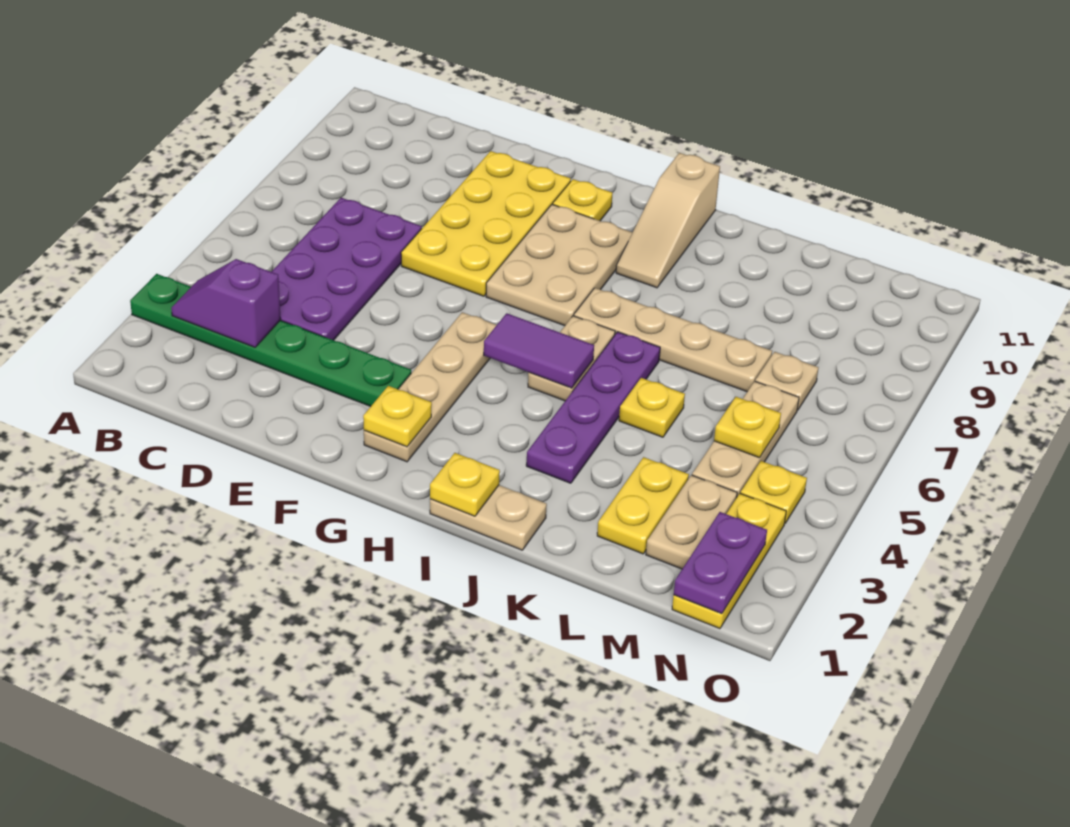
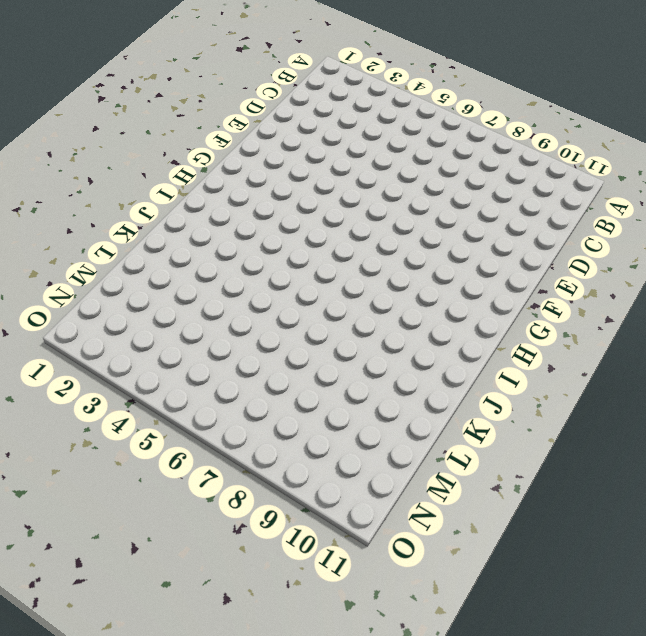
none -> green 1x6 plate [130,274,411,407]
none -> purple 2x4 plate [272,198,422,340]
none -> yellow 2x4 plate [401,151,571,296]

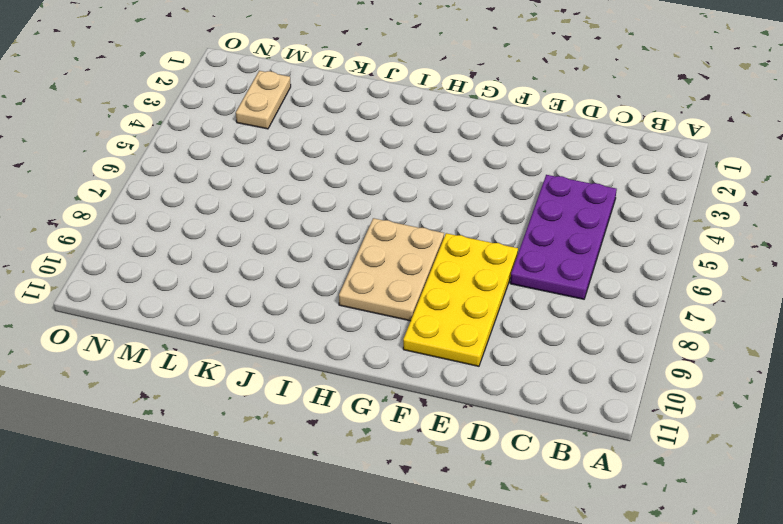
none -> green 1x6 plate [130,274,411,407]
none -> tan 1x4 plate [364,312,496,462]
none -> yellow 1x1 plate [553,179,613,221]

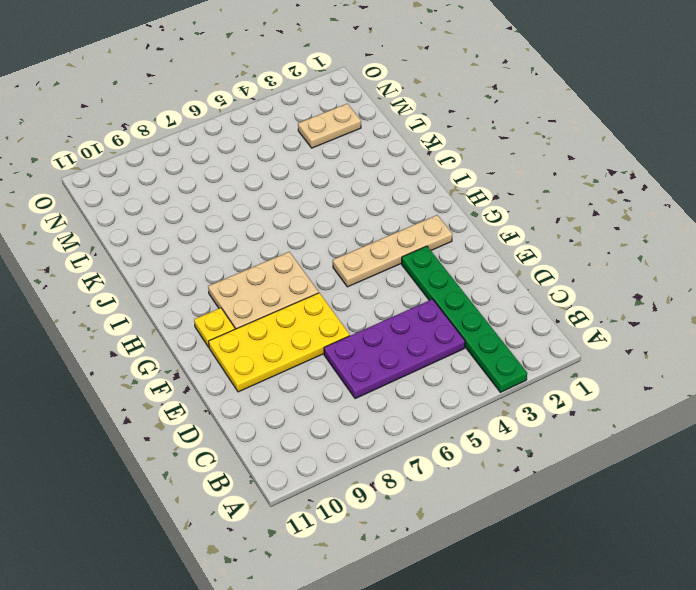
none -> tan 1x2 plate [430,485,547,550]
none -> tan 1x2 plate [528,316,615,401]
none -> tan 1x4 plate [574,288,772,392]

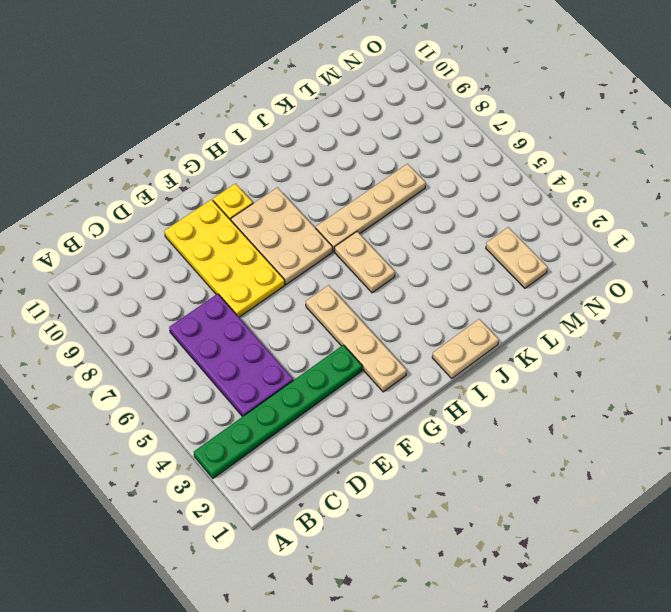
none -> tan 1x3 slope [616,153,720,288]
none -> purple 1x4 plate [526,332,660,483]
none -> yellow 1x1 plate [619,378,685,437]

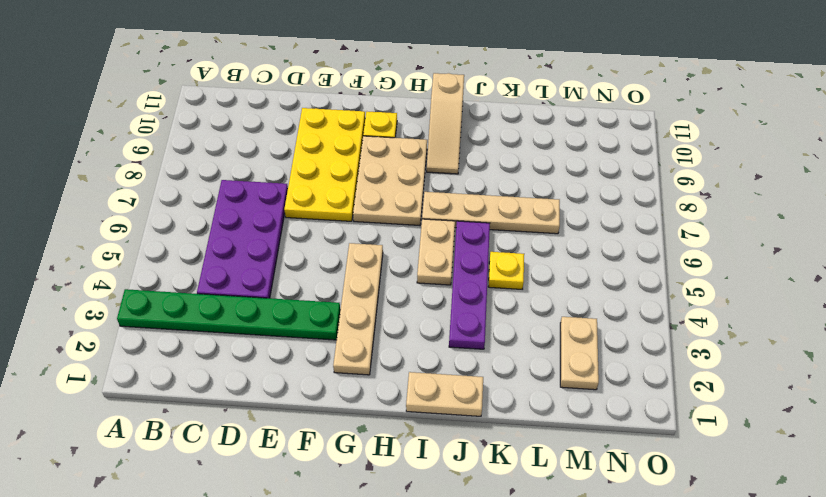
none -> yellow 1x2 plate [597,457,689,554]
none -> tan 1x3 plate [692,381,799,497]
none -> tan 1x1 plate [755,352,818,410]

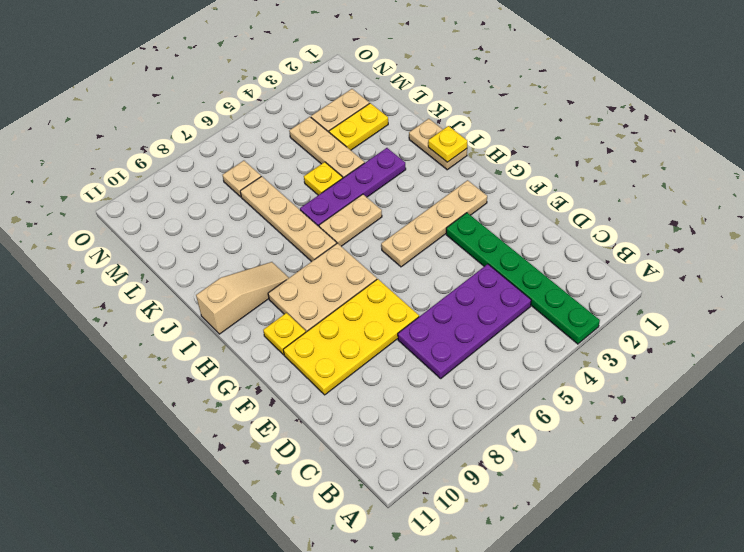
tan 1x3 plate [289,117,365,178] -> tan 1x3 plate turned to [692,381,799,497]
none -> yellow 1x3 plate [672,493,786,629]
none -> yellow 1x1 plate [741,461,807,523]
none -> purple 1x2 slope [171,259,281,347]

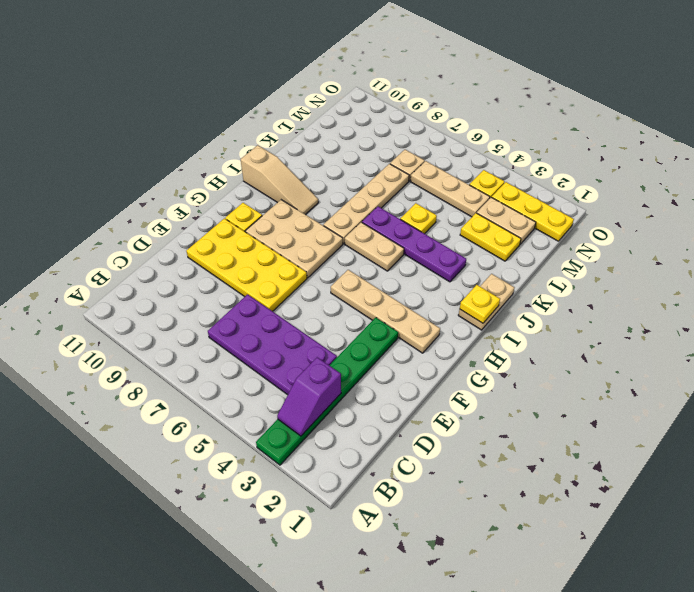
none -> yellow 1x1 plate [363,386,432,447]
none -> purple 1x2 tile [484,313,594,388]
none -> yellow 1x1 plate [714,397,781,458]

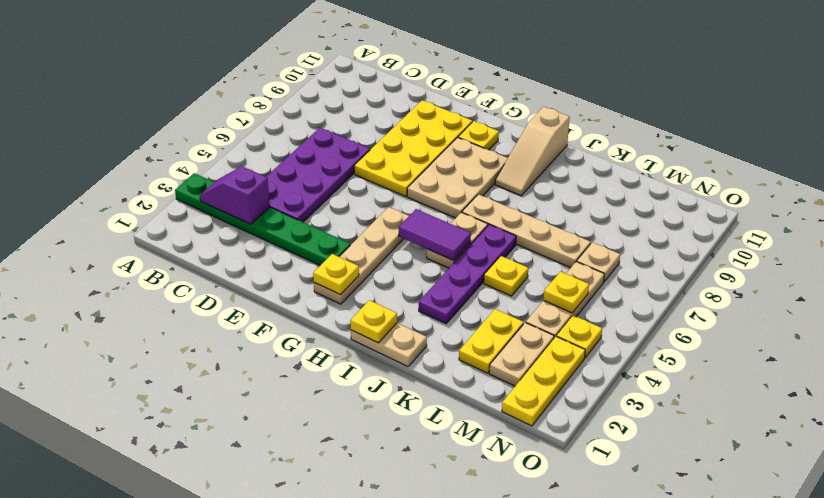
none -> purple 1x2 plate [674,512,767,614]

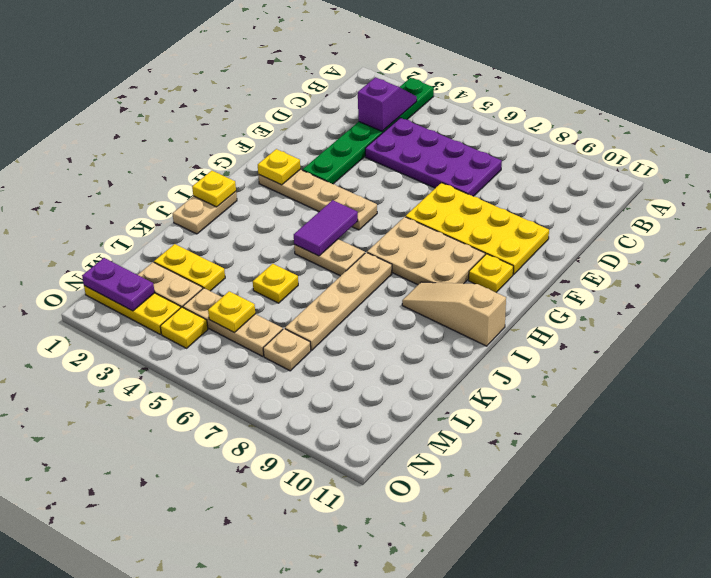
none -> purple 1x4 plate [526,332,660,483]

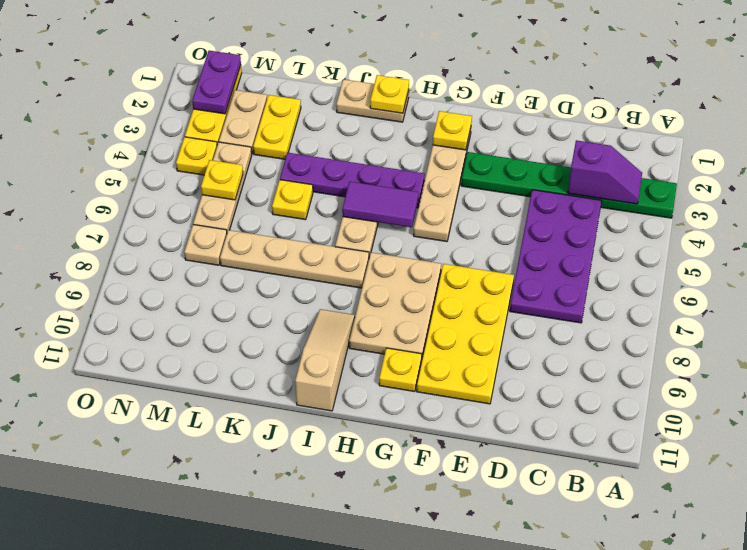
purple 1x4 plate [280,153,425,208] -> purple 1x4 plate turned to [526,332,660,483]

